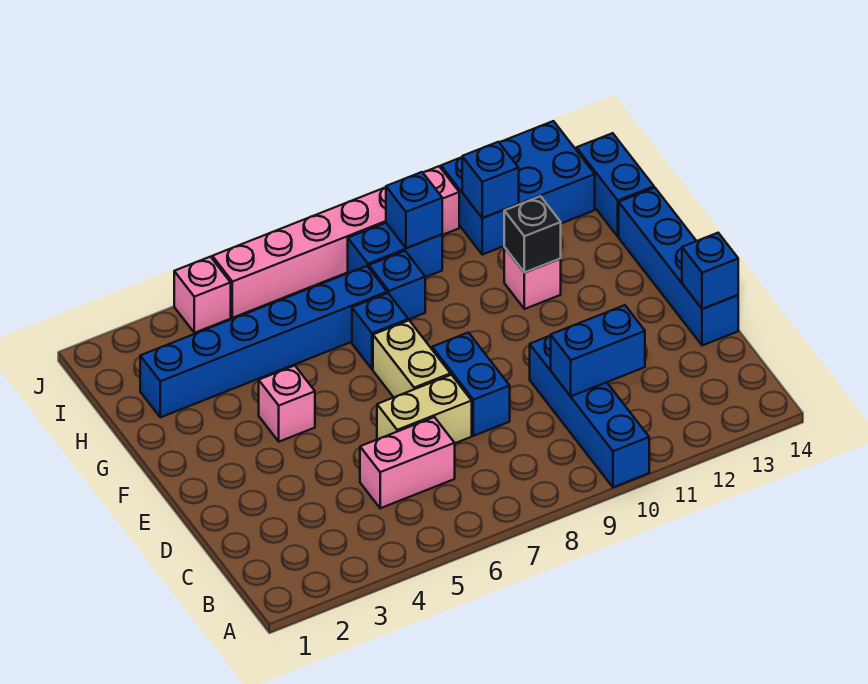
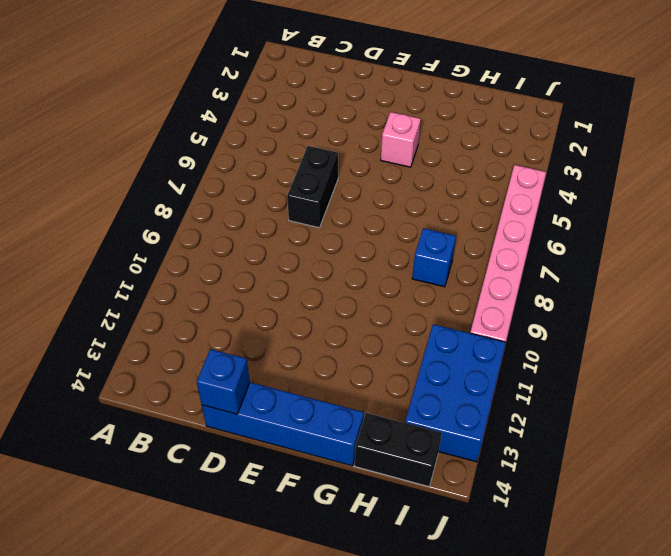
black 1x2 brick [287,146,338,228] -> tan 1x2 brick [377,375,472,443]
black 1x2 brick [355,413,442,487] -> blue 1x2 brick [577,133,654,236]
none -> blue 1x4 brick [530,336,649,487]
none -> pink 1x2 brick [360,417,455,508]
none -> blue 1x2 brick [432,333,510,436]

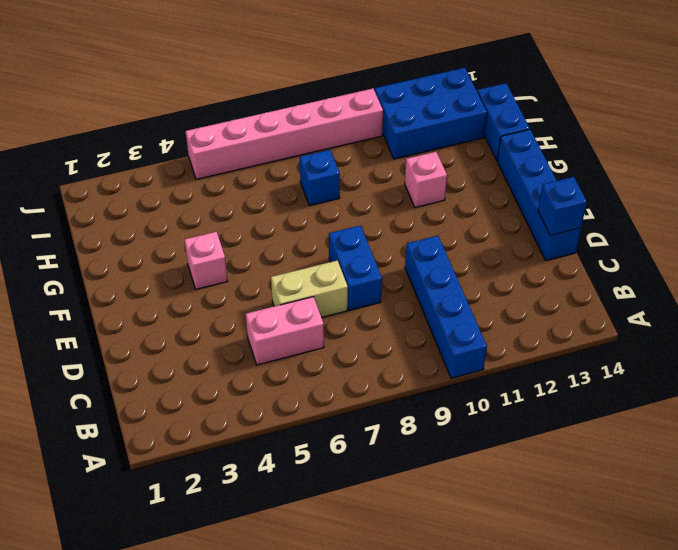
none -> tan 1x2 brick [373,320,450,397]
none -> blue 1x1 brick [352,293,408,369]
none -> blue 1x6 brick [140,266,387,417]

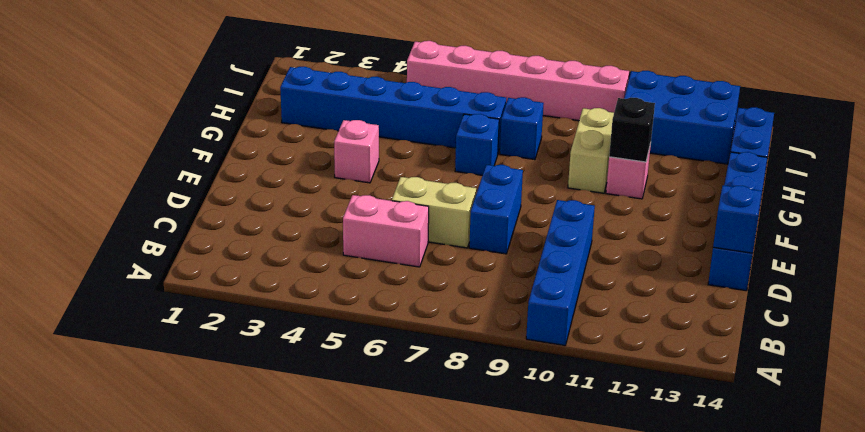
tan 1x2 brick [568,108,614,193] -> tan 1x2 brick moved to [373,320,450,397]
none -> blue 1x2 brick [348,223,442,277]
none -> pink 1x1 brick [174,257,231,333]
none -> blue 1x2 brick [551,305,645,396]

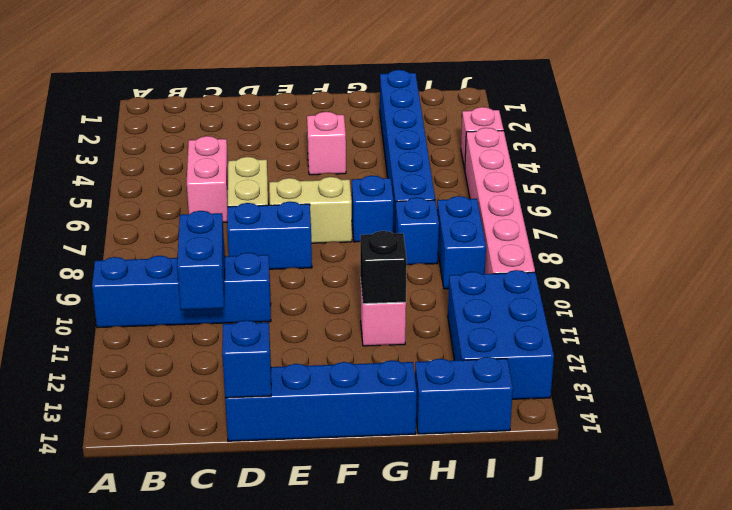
none -> blue 1x1 brick [386,172,442,248]
none -> blue 1x1 brick [462,142,519,218]

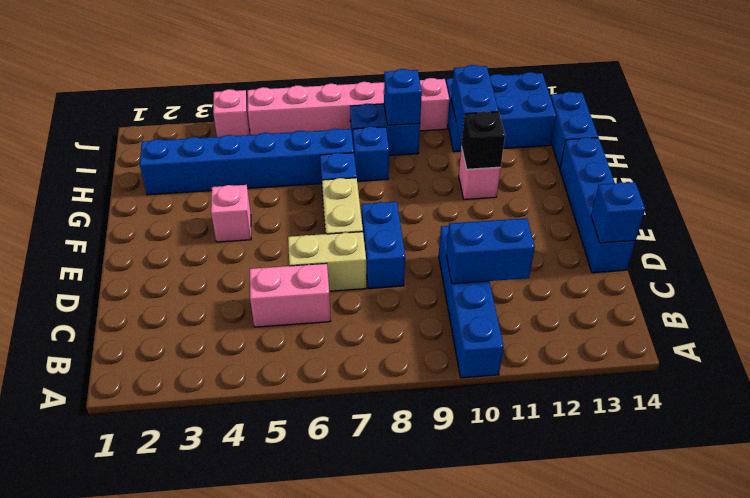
blue 1x2 brick [451,65,499,144] -> blue 1x1 brick [462,142,519,218]

